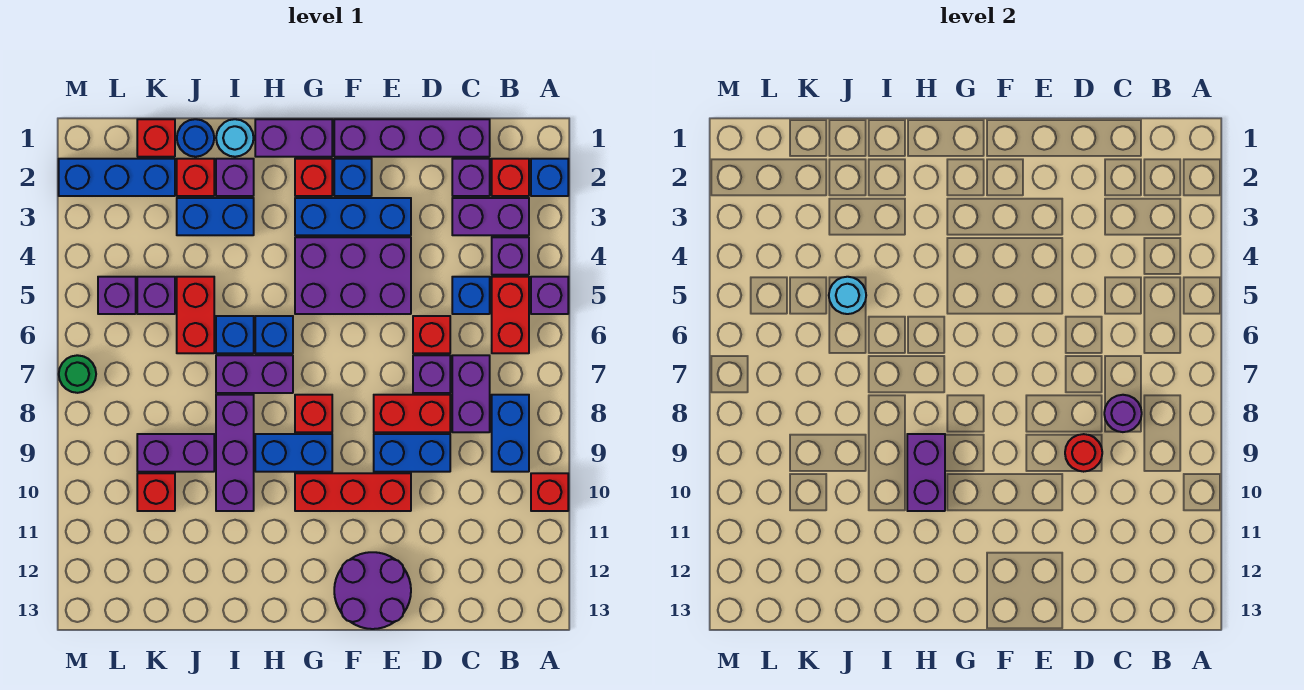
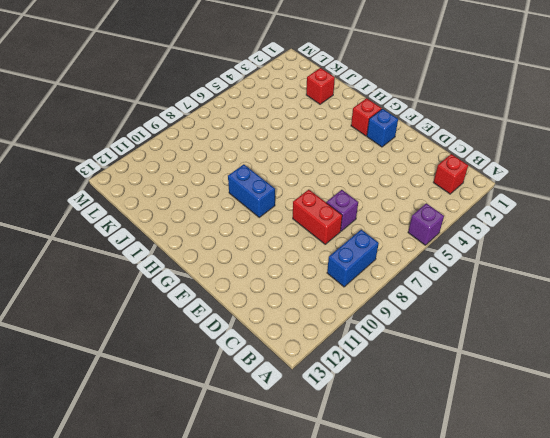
none -> blue 1x1 brick [531,159,568,196]
none -> red 1x1 brick [531,473,568,511]
none -> purple 1x2 brick [452,198,529,235]
none -> purple 1x1 brick [492,237,529,275]

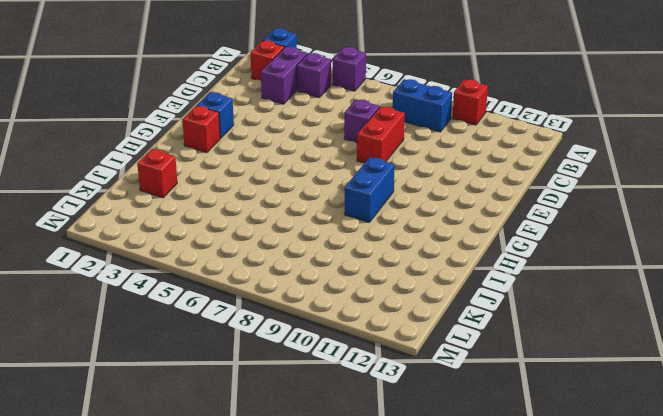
none -> red 1x2 brick [492,277,529,353]
none -> purple 1x4 brick [334,119,490,157]
none -> purple 1x1 brick [452,159,490,196]
none -> blue 1x1 brick [452,277,490,314]

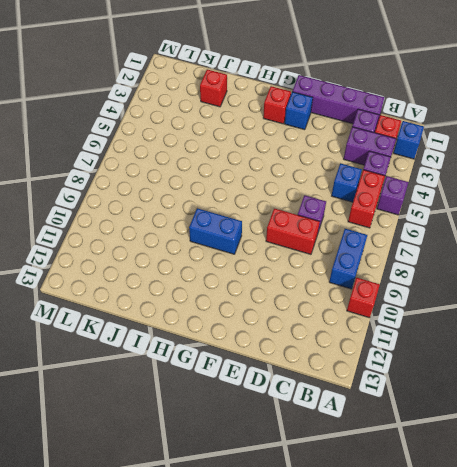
none -> purple 1x2 brick [452,355,490,432]
none -> red 1x1 brick [413,316,450,353]
none -> blue 1x2 brick [374,434,450,472]
none -> blue 1x3 brick [295,198,411,235]

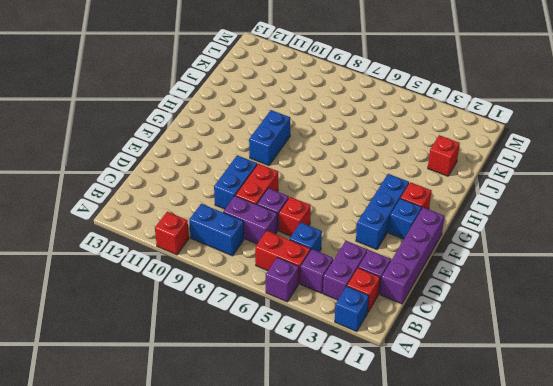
none -> purple 2x3 brick [295,237,411,314]
none -> red 1x3 brick [295,473,411,511]
none -> purple 2x2 round brick [334,552,411,629]
none -> purple 1x2 brick [255,119,332,157]

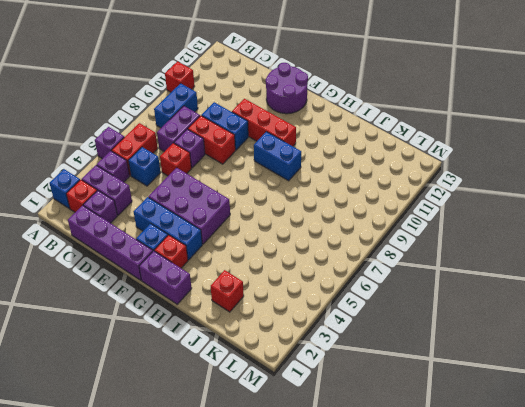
none -> red 1x1 brick [295,395,332,432]
none -> blue 1x1 brick [255,316,293,353]
none -> purple 1x2 brick [216,355,293,393]
none -> cyan 1x1 round brick [216,119,254,157]

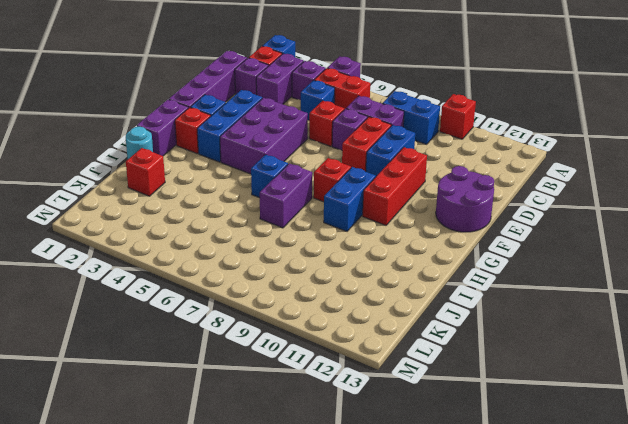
none -> purple 1x1 brick [216,159,254,196]
none -> blue 1x2 brick [177,198,254,235]
none -> blue 1x1 brick [216,316,254,353]
none -> purple 1x3 brick [216,395,254,511]

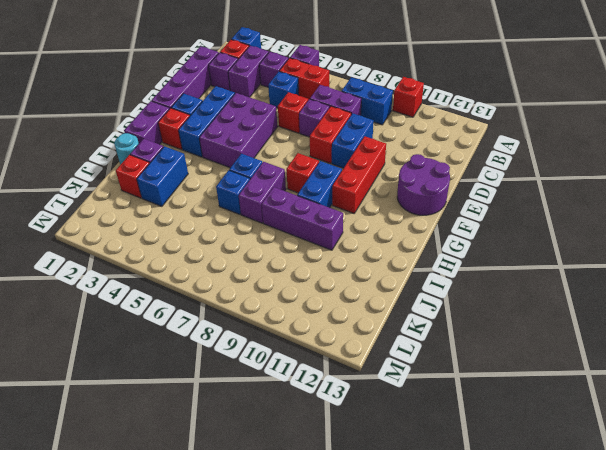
none -> blue 1x1 round brick [177,119,214,157]
none -> red 1x2 brick [177,277,214,353]
none -> purple 1x2 brick [137,434,214,472]
none -> red 1x1 brick [137,119,175,157]

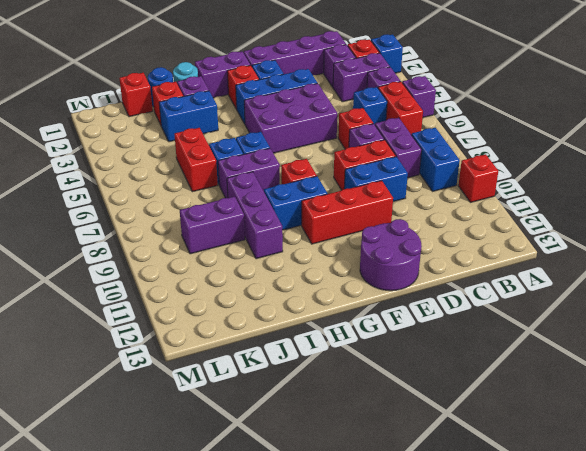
none -> blue 1x3 brick [59,159,175,196]
none -> purple 1x1 brick [137,277,175,314]
none -> red 1x1 brick [137,473,175,511]
none -> purple 1x1 brick [98,277,136,314]

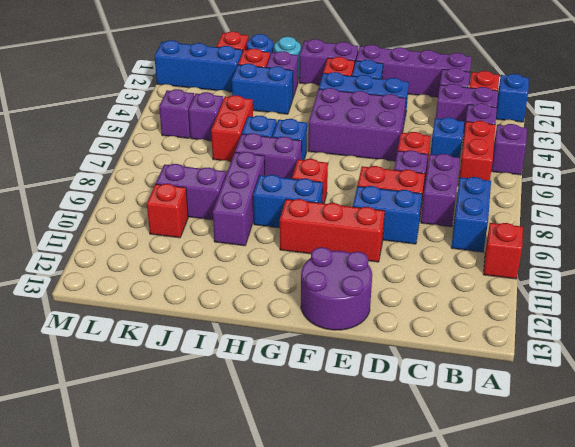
none -> green 1x1 round brick [59,355,96,393]
none -> purple 1x1 round brick [1104,395,1142,432]
none -> red 1x1 round brick [1065,434,1102,472]
none -> purple 1x2 brick [907,434,945,511]

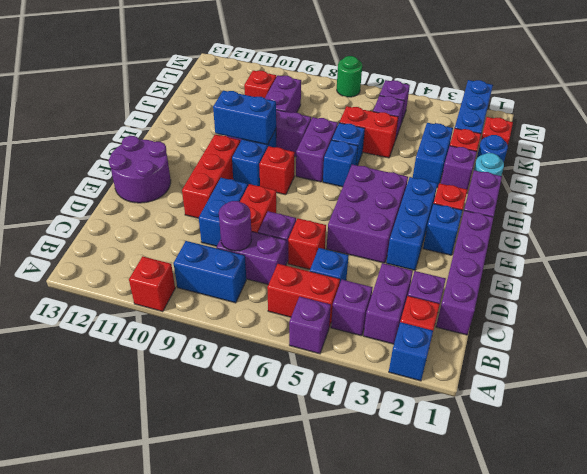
blue 1x2 brick [213,91,276,145] -> purple 1x2 brick [907,434,945,511]
none -> red 1x1 round brick [1065,434,1102,472]
none -> cyan 1x1 round brick [829,277,866,314]

